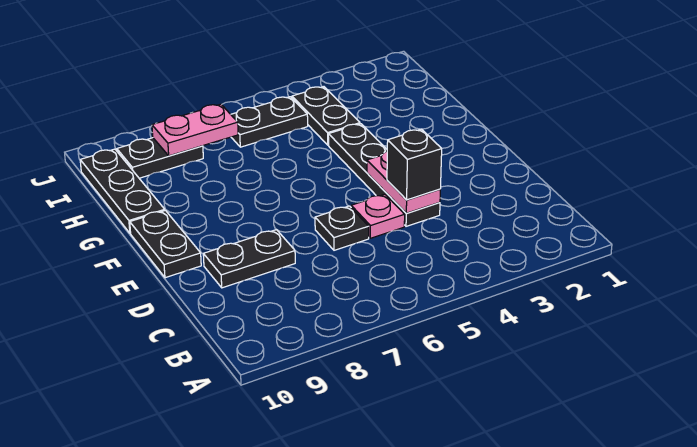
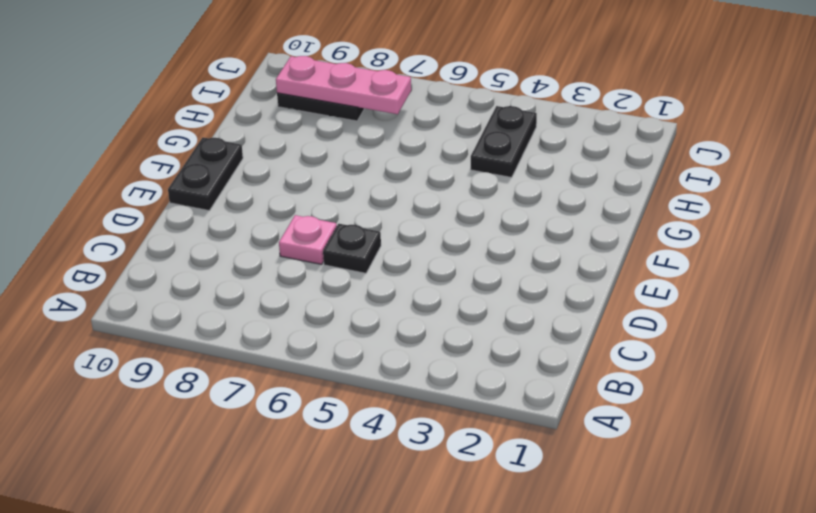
pink 1x1 plate [279,215,337,264] -> pink 1x1 plate moved to [351,194,405,238]
pink 1x3 plate [276,56,411,114] -> pink 1x2 plate [152,104,238,156]
none -> black 1x4 plate [328,124,440,226]
none -> black 1x2 plate [203,230,295,288]
none -> black 1x3 plate [80,149,165,233]

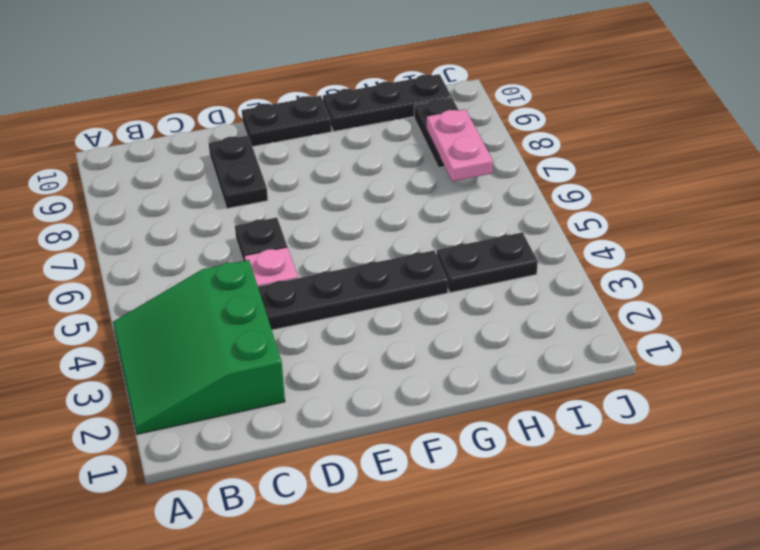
green 3x3 slope [113,260,285,434] -> none
none -> black 1x2 plate [231,97,308,147]
none -> pink 1x2 plate [367,152,440,213]
none -> black 1x1 brick [387,129,442,200]

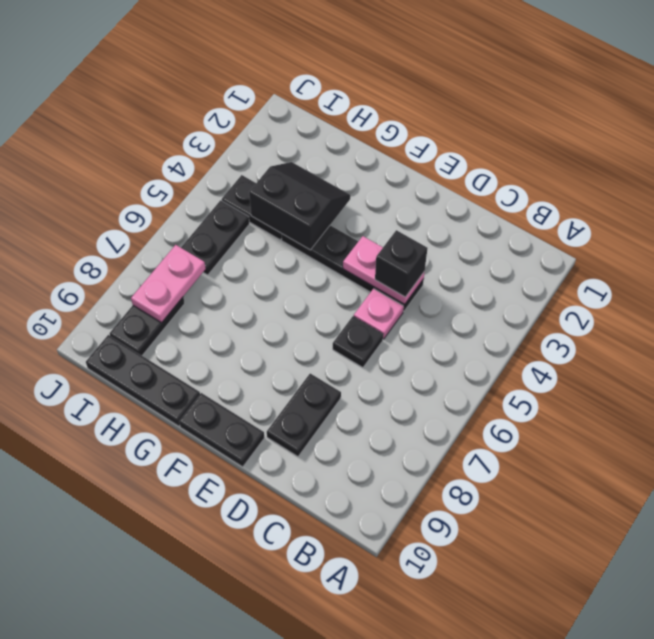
black 2x2 slope [249,162,350,250] -> none

